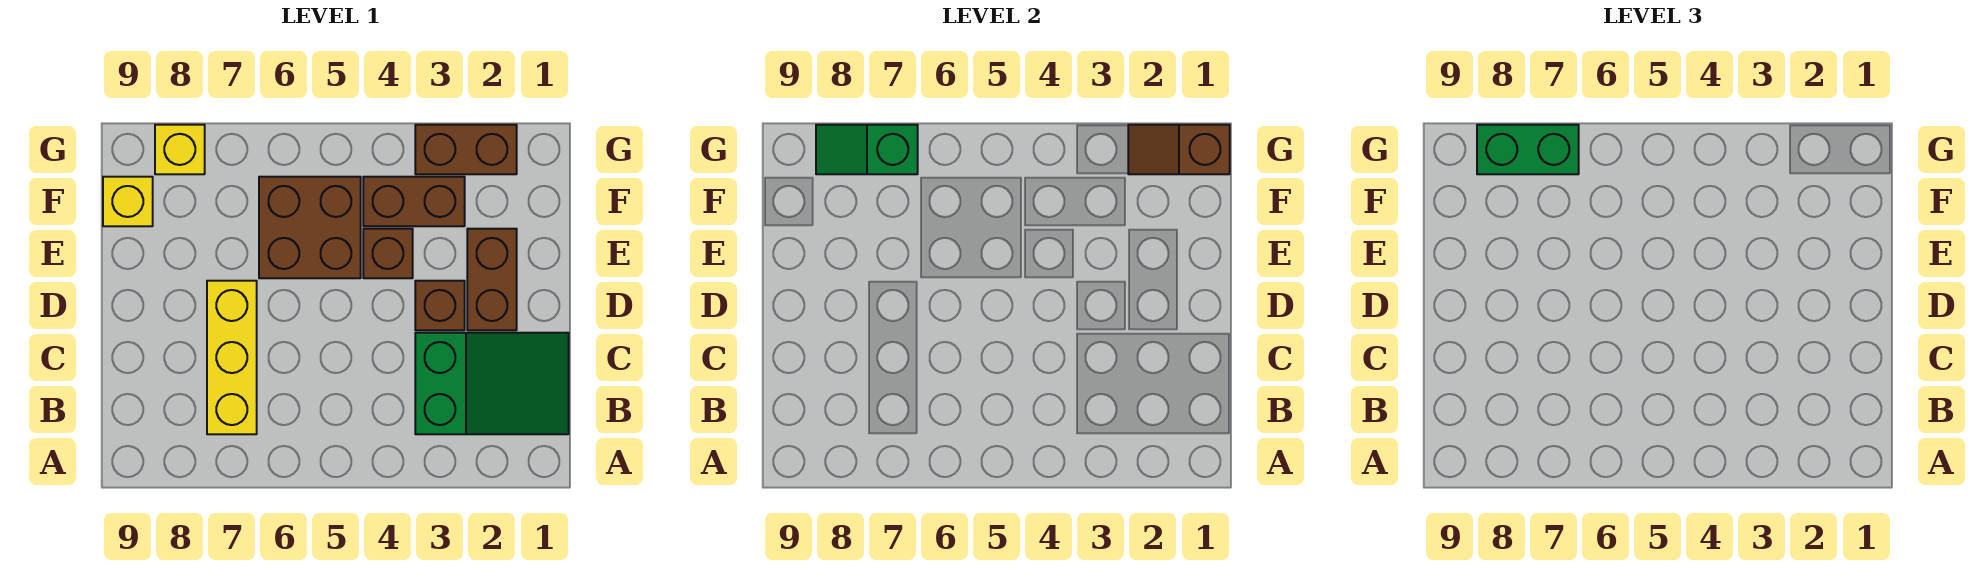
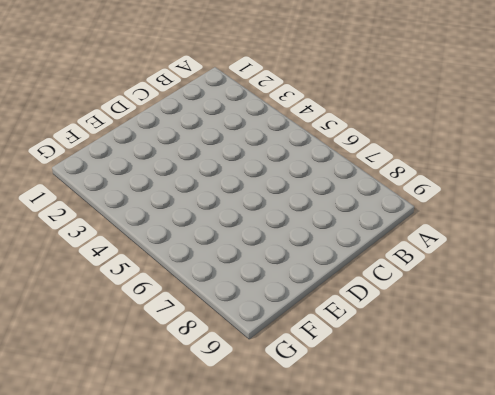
none -> green 2x3 slope [415,333,569,434]
none -> yellow 1x3 brick [207,281,257,434]
none -> brown 1x2 brick [467,229,517,330]

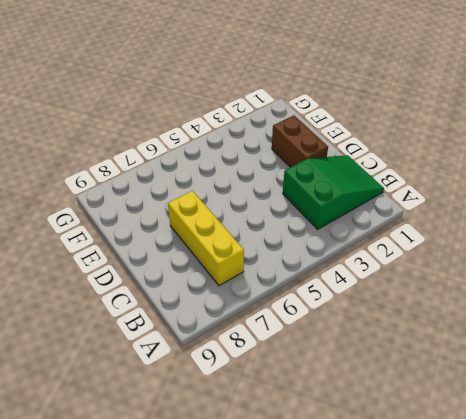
none -> brown 1x1 brick [415,281,465,330]
none -> brown 1x1 brick [363,229,413,278]
none -> brown 2x2 brick [259,177,361,278]

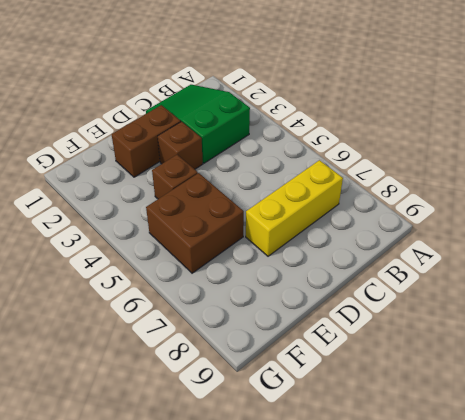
none -> brown 1x2 brick [363,177,465,226]
none -> yellow 1x1 brick [103,177,153,226]
none -> brown 1x2 brick [415,125,517,174]

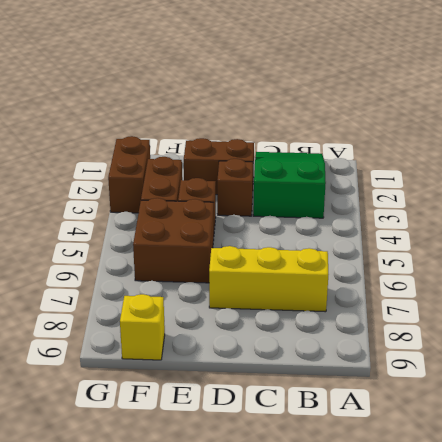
none -> yellow 1x1 brick [155,125,205,174]
none -> brown 1x2 slope [1128,125,1230,174]
none -> green 1x2 slope [816,125,918,174]

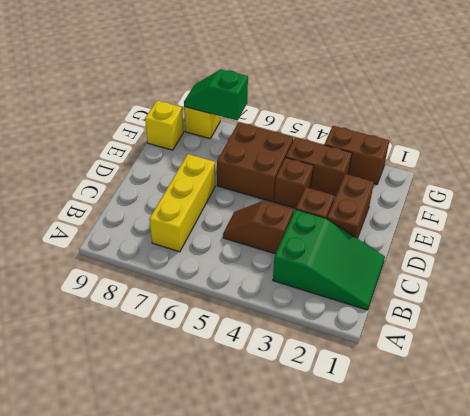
brown 1x2 slope [223,201,294,254] -> brown 1x2 slope moved to [1128,125,1230,174]
none -> green 1x2 brick [1477,125,1579,174]

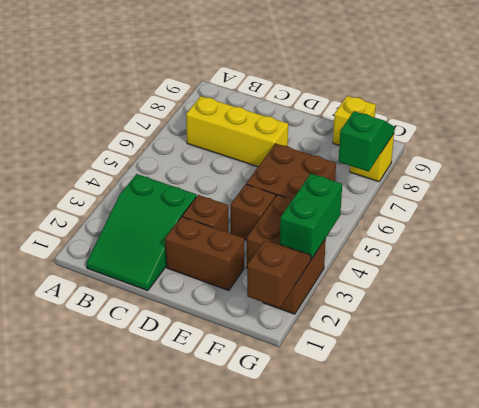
green 1x2 brick [280,174,342,260] -> green 1x2 brick moved to [1477,125,1579,174]

